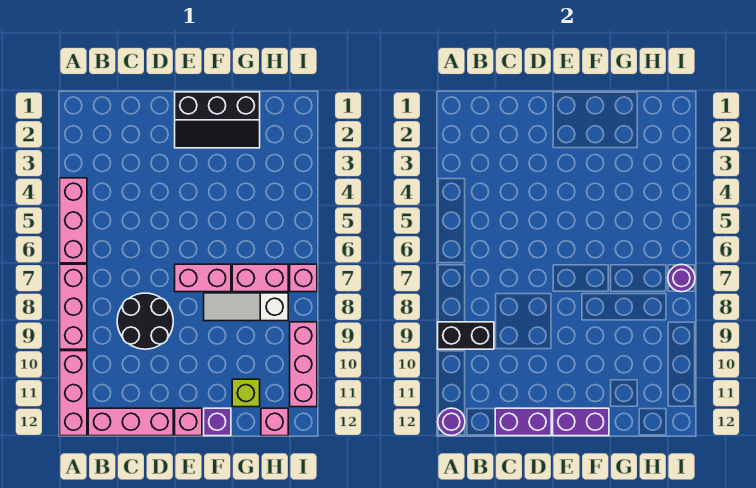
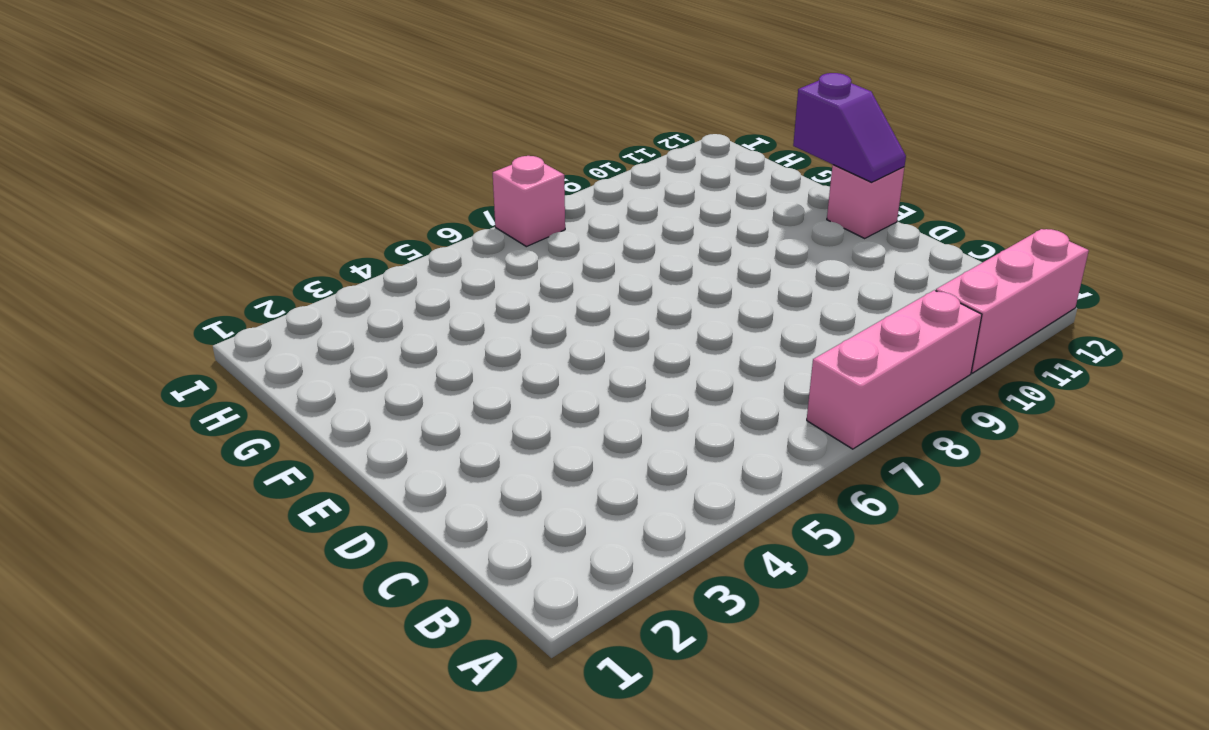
purple 1x2 slope [793,73,906,182] -> purple 1x2 brick [553,408,609,436]
none -> pink 1x3 brick [60,178,87,263]
none -> pink 1x3 brick [88,408,173,436]
none -> black 2x2 round brick [117,293,173,349]

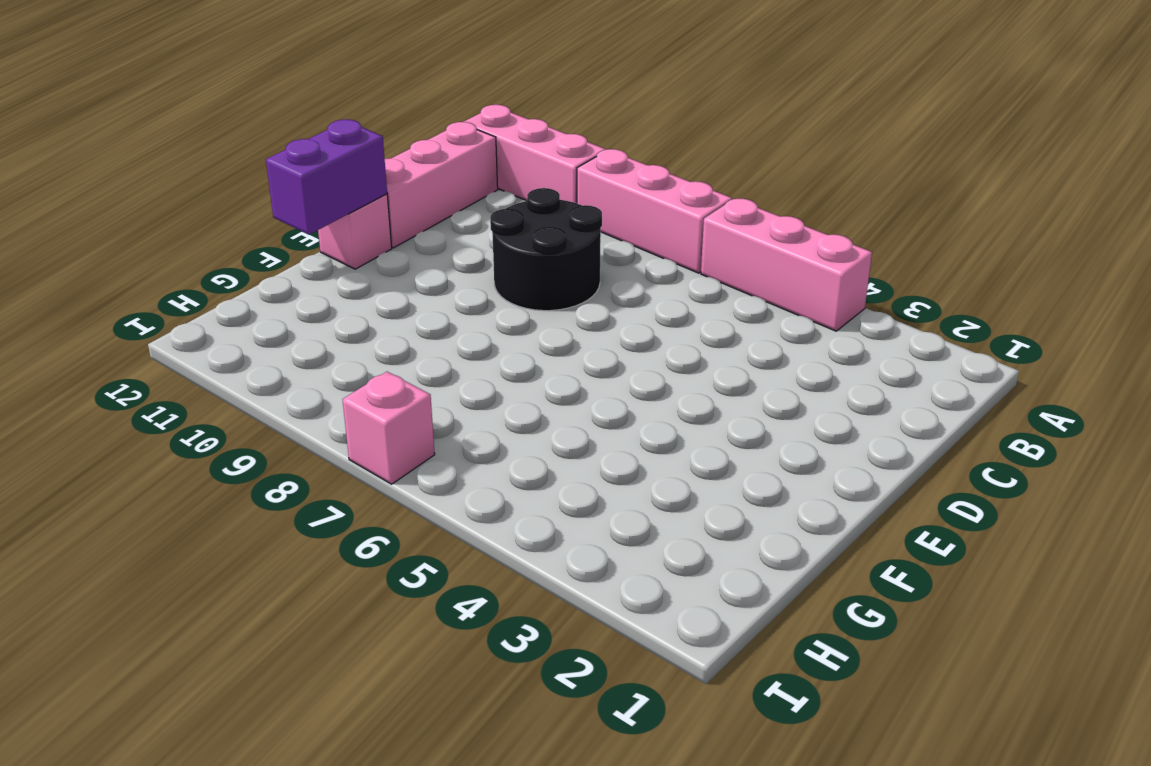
none -> black 2x3 slope [175,92,260,148]
none -> pink 1x2 brick [175,264,231,292]
none -> white 1x3 slope [204,293,288,321]

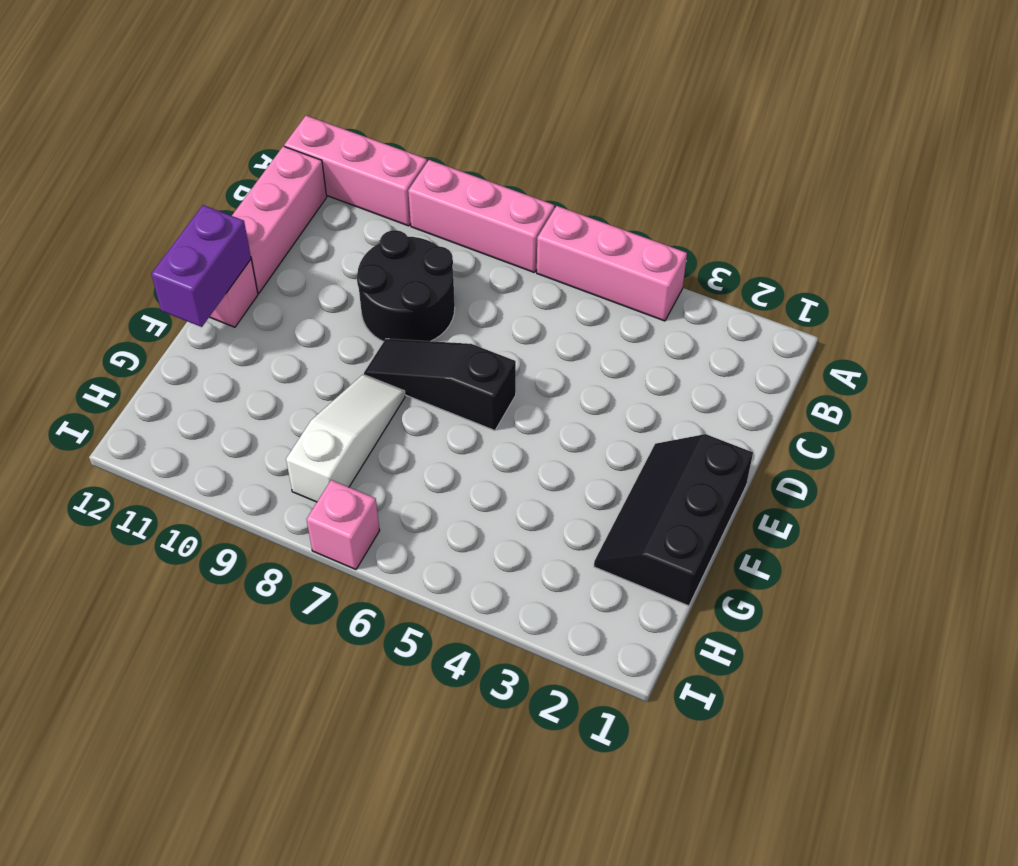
black 1x3 slope [364,339,516,430] -> pink 1x2 brick [175,264,231,292]
none -> purple 1x1 brick [204,408,231,436]
none -> pink 1x2 brick [232,264,288,292]
none -> lime 1x1 brick [232,379,260,407]

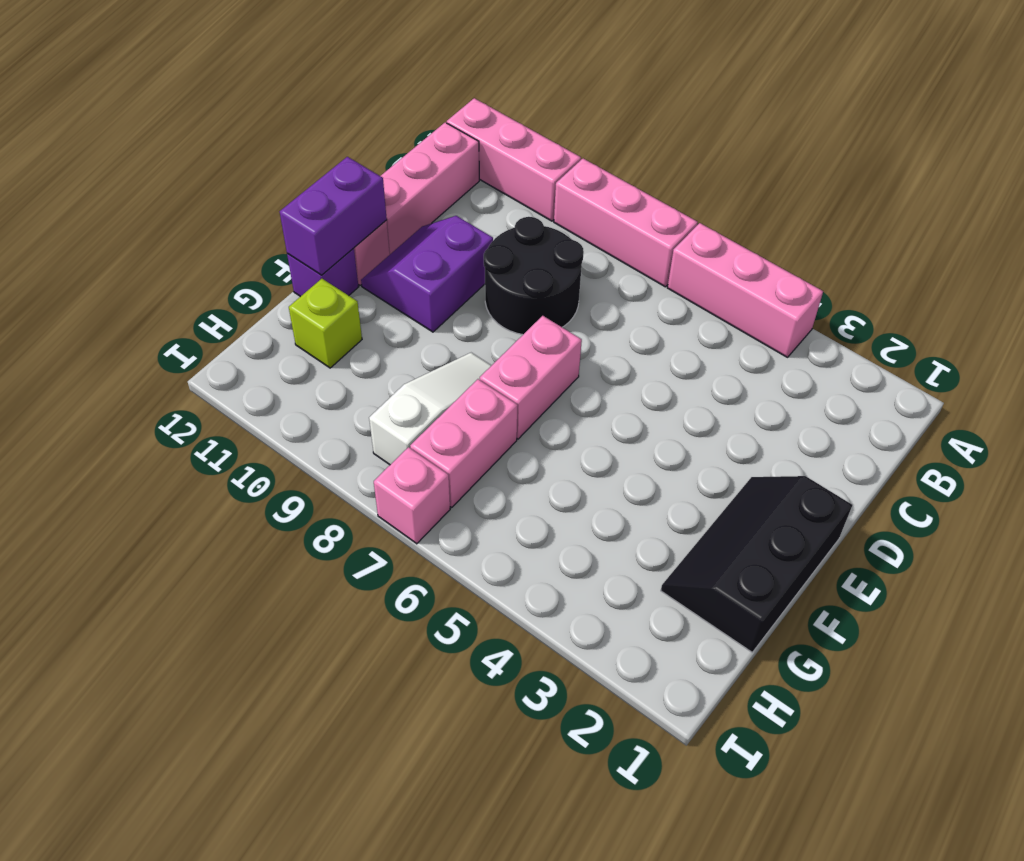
purple 2x2 slope [361,216,493,332] -> none
none -> pink 1x1 brick [261,408,288,436]
none -> pink 1x3 brick [290,322,317,407]
none -> black 1x2 brick [438,322,494,349]

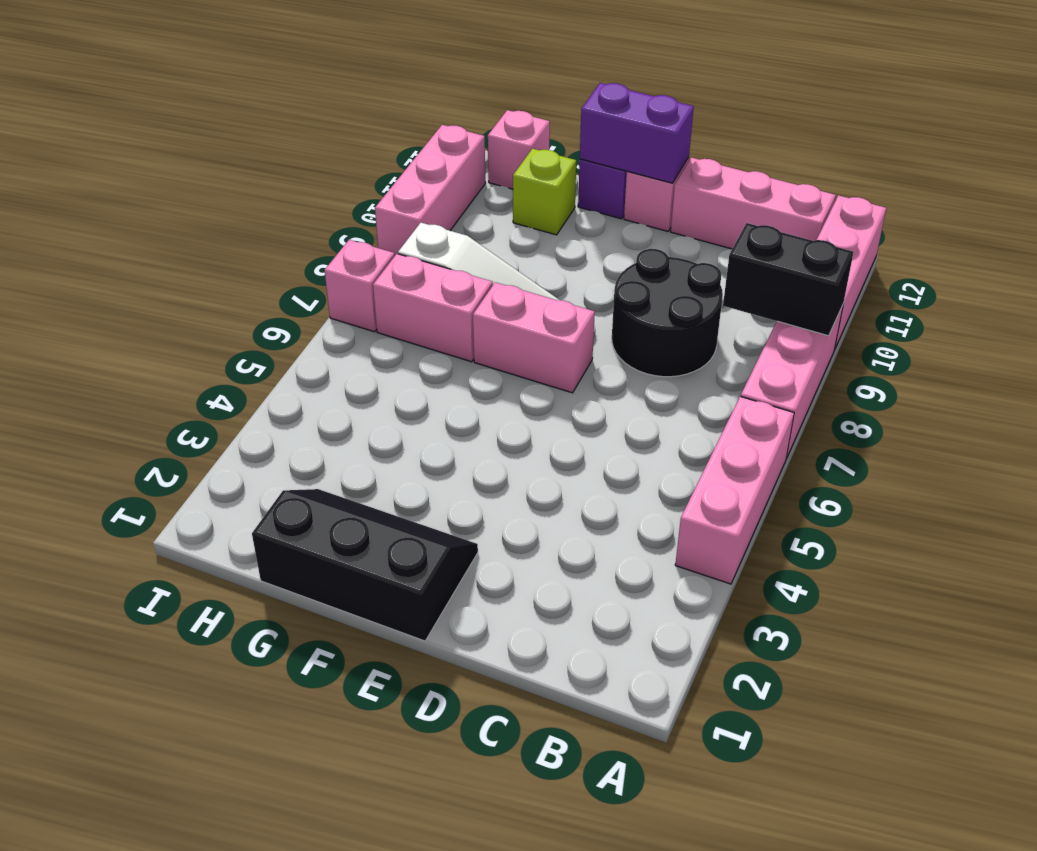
none -> purple 1x1 round brick [438,408,465,436]
none -> purple 1x2 brick [495,408,551,436]
none -> purple 1x1 round brick [668,264,695,292]

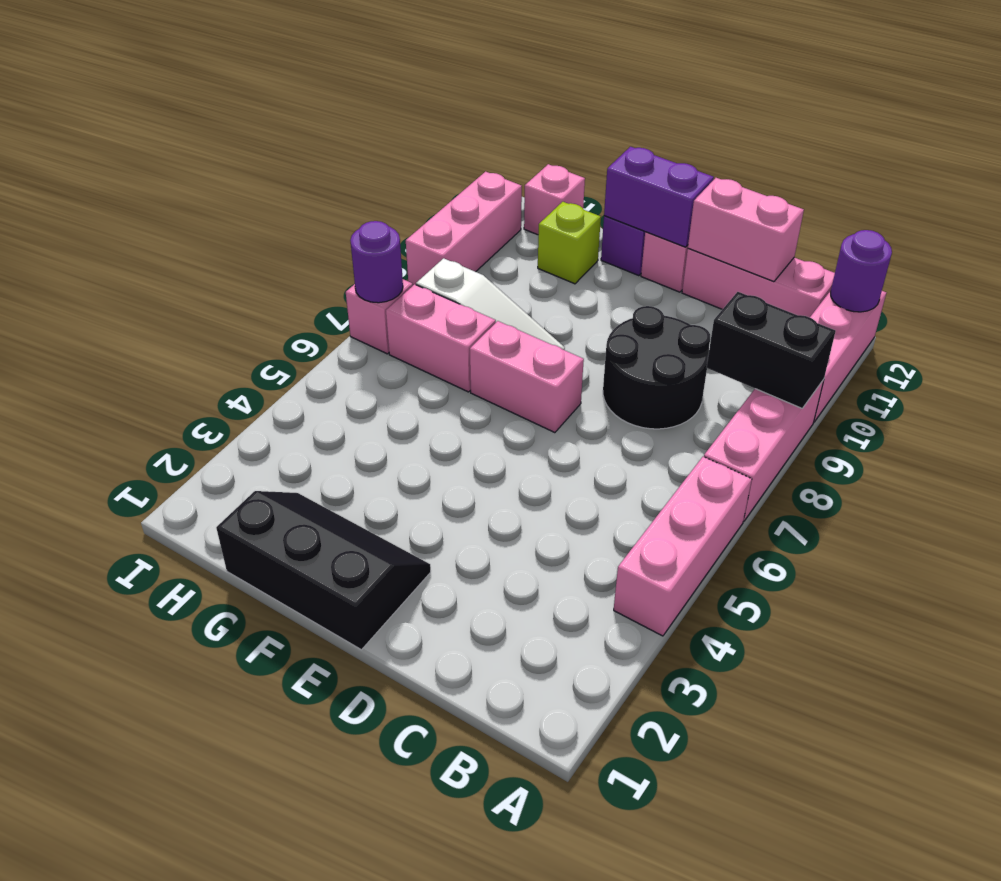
pink 1x2 brick [688,178,804,282] -> purple 1x2 brick [495,408,551,436]

